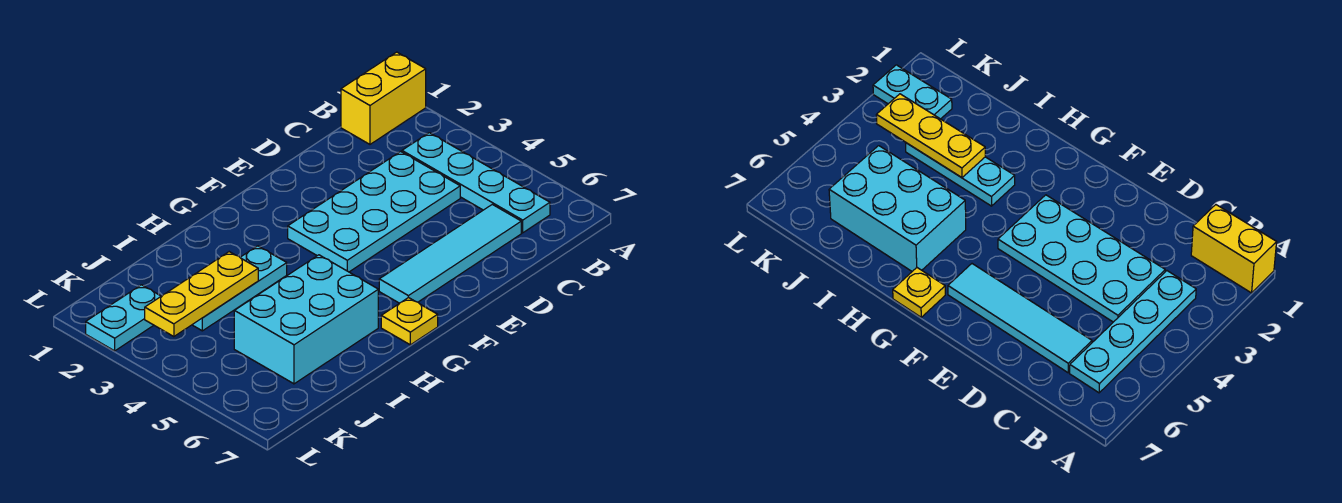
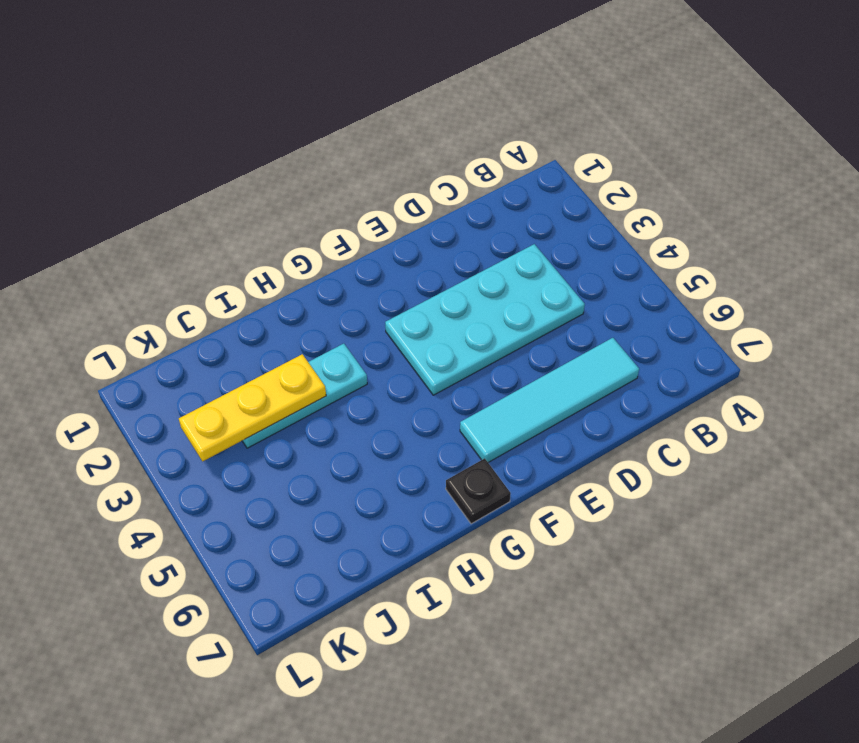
black 1x1 plate [446,458,511,524] -> yellow 1x1 plate [381,297,438,345]
none -> yellow 1x2 brick [341,52,426,144]
none -> cyan 1x4 plate [402,133,550,233]

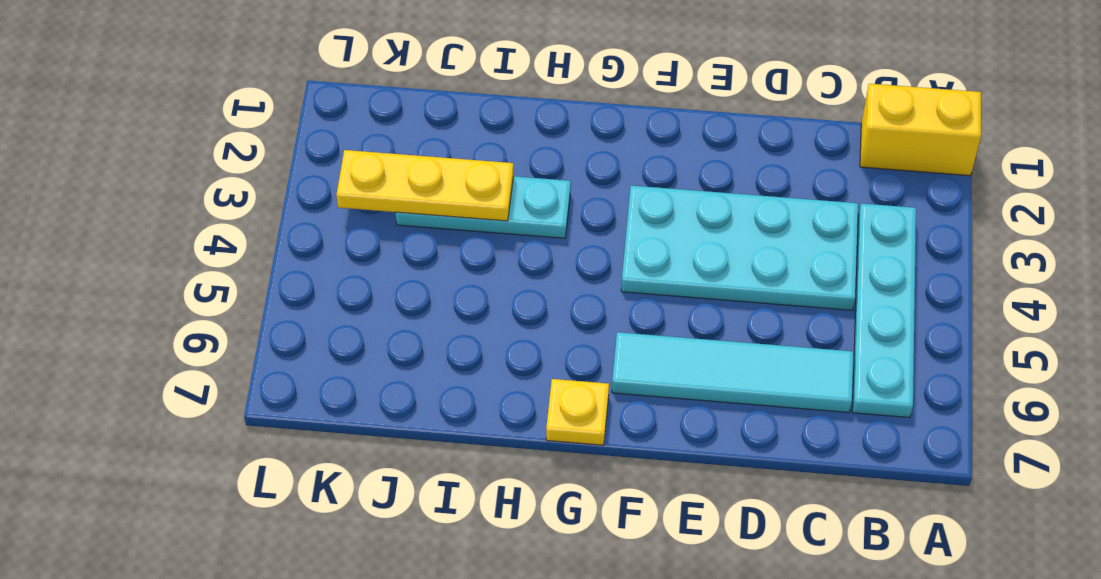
none -> cyan 2x3 brick [234,255,378,384]
none -> cyan 1x2 plate [86,285,161,351]

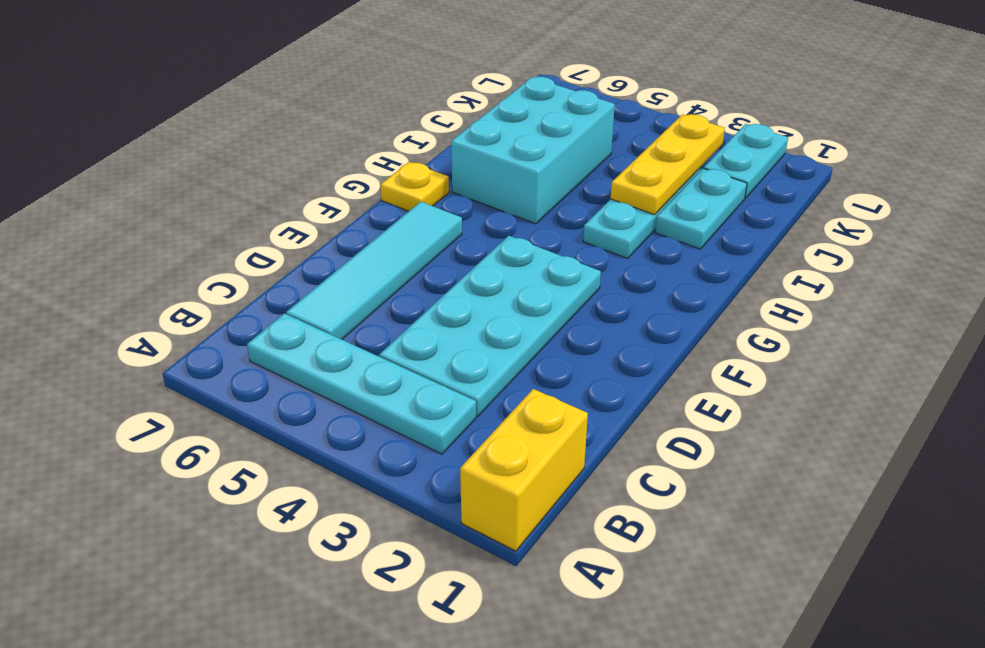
cyan 1x2 plate [655,168,747,249] -> none

